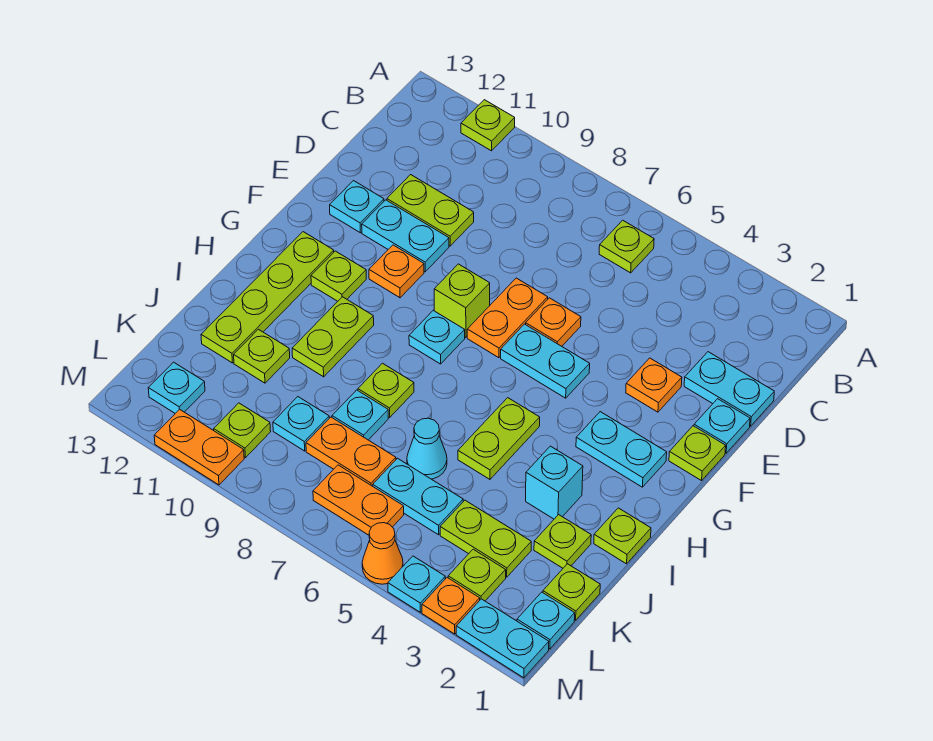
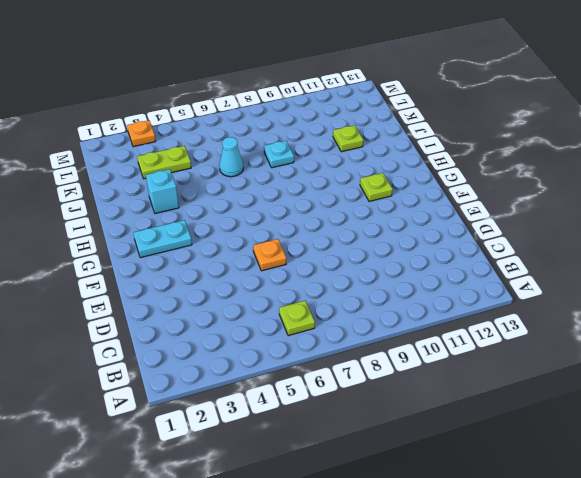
none -> lime 1x1 plate [461,100,515,151]
none -> cyan 1x2 plate [684,352,774,426]
none -> lime 1x2 plate [387,175,474,246]
none -> cyan 1x1 plate [694,399,750,453]

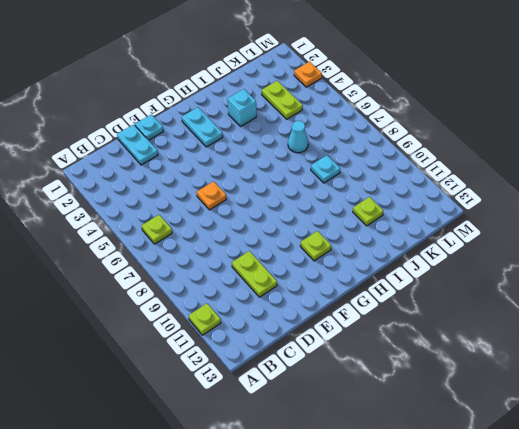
none -> orange 1x1 plate [626,358,682,412]
none -> orange 1x2 plate [467,278,548,358]
none -> cyan 1x2 plate [362,200,449,272]
none -> cyan 1x1 plate [330,181,384,233]

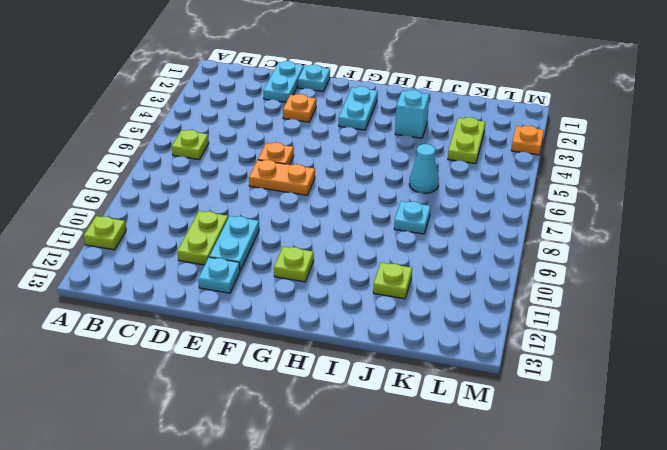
none -> lime 1x1 plate [669,426,726,481]
none -> cyan 1x2 plate [501,324,590,398]
none -> lime 1x1 brick [434,264,490,338]
none -> orange 1x1 plate [369,245,424,298]

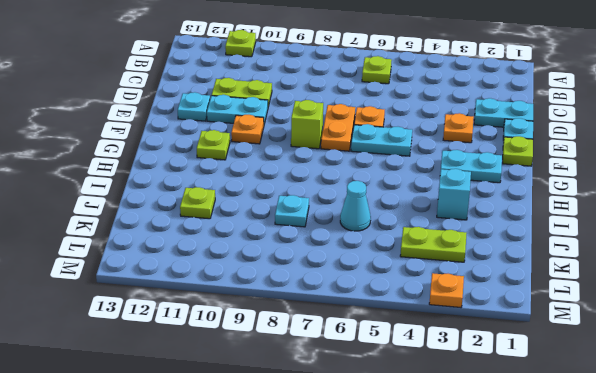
none -> cyan 1x1 plate [409,310,465,364]
none -> lime 1x4 plate [201,232,334,363]
none -> lime 1x2 plate [458,398,540,479]
none -> lime 1x2 plate [292,297,374,377]

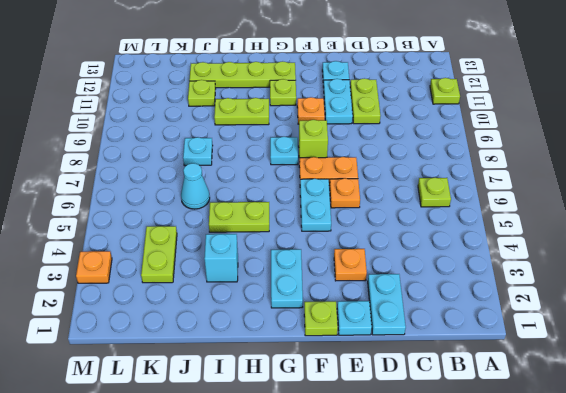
none -> lime 1x1 plate [594,508,651,564]
none -> lime 1x1 plate [358,363,414,417]
none -> lime 1x1 plate [534,515,591,568]
none -> lime 1x1 plate [543,564,600,620]

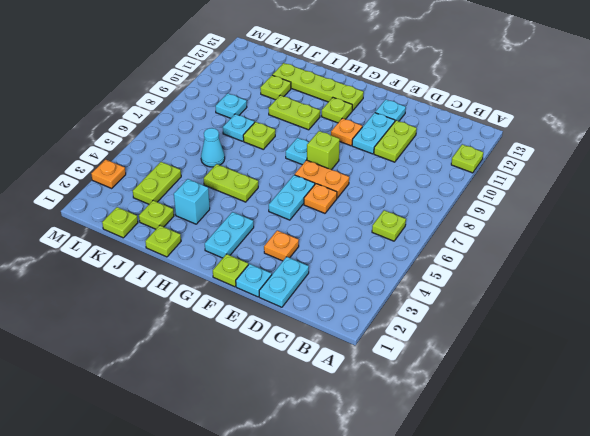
none -> cyan 1x2 plate [373,458,463,535]
none -> orange 1x2 plate [306,417,396,486]
none -> cyan 1x1 plate [517,592,575,649]
none -> lime 1x1 plate [448,549,506,601]

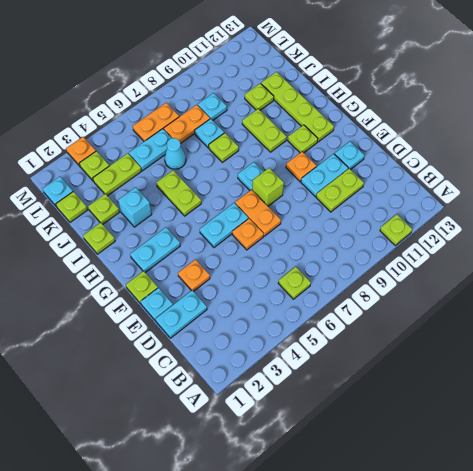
none -> lime 1x1 plate [214,403,271,458]
none -> cyan 1x1 plate [148,362,205,413]
none -> cyan 1x2 plate [456,599,549,678]
none -> cyan 1x1 plate [388,556,445,612]

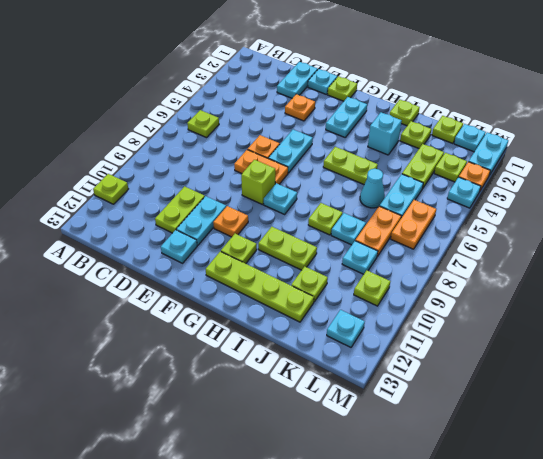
none -> orange 1x1 cone [362,523,403,584]
none -> orange 1x2 plate [154,409,244,485]

